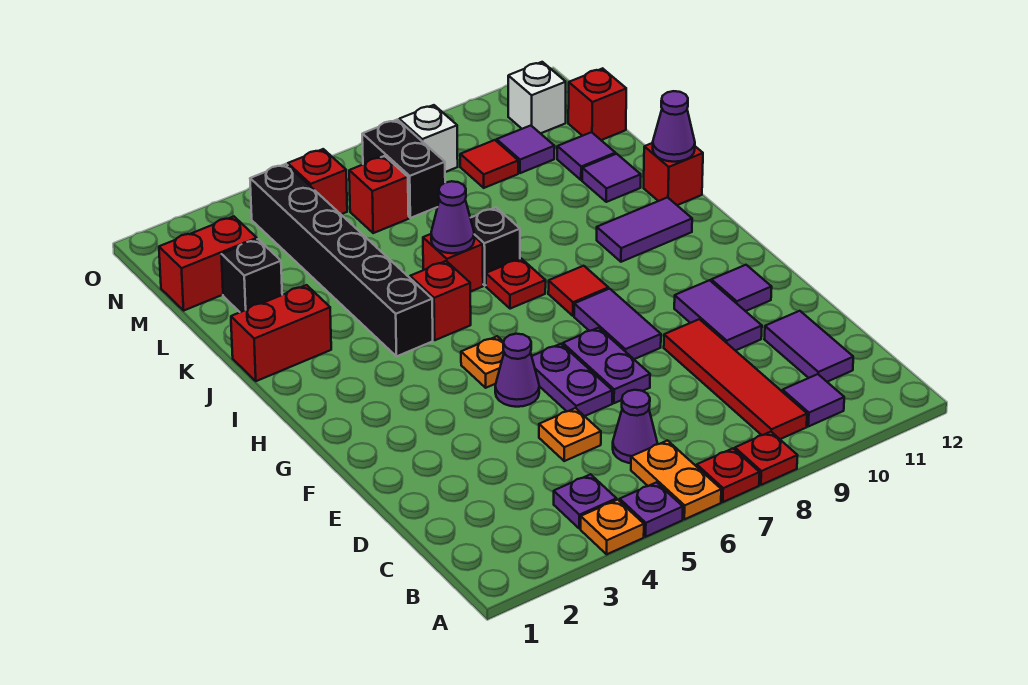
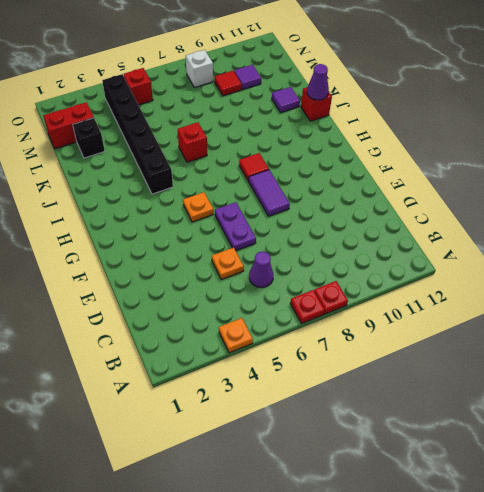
none -> purple 1x1 plate [620,482,683,537]
none -> orange 1x2 plate [631,441,721,519]
none -> purple 1x1 plate [554,474,617,529]
none -> red 1x4 tile [664,319,807,439]

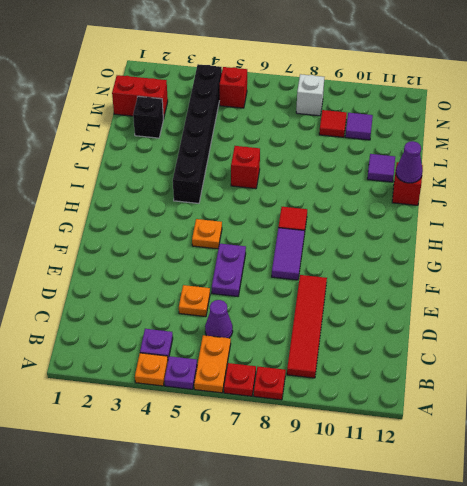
none -> purple 1x1 tile [782,374,844,426]
none -> purple 1x2 tile [764,311,853,382]
none -> purple 1x2 plate [563,328,650,403]
none -> purple 1x2 tile [674,280,762,351]

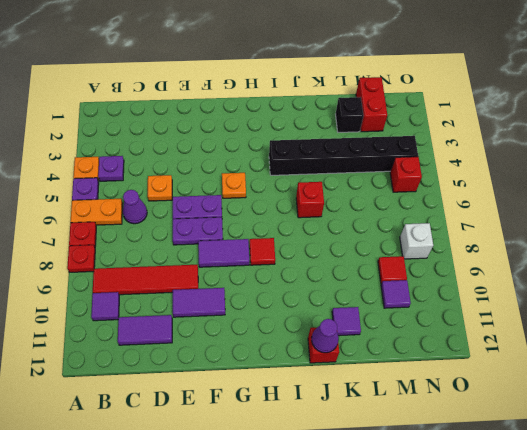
none -> purple 1x1 cone [495,334,539,407]
none -> purple 1x1 tile [711,265,772,311]
none -> red 1x1 brick [410,261,471,340]
none -> red 1x1 plate [486,259,546,309]

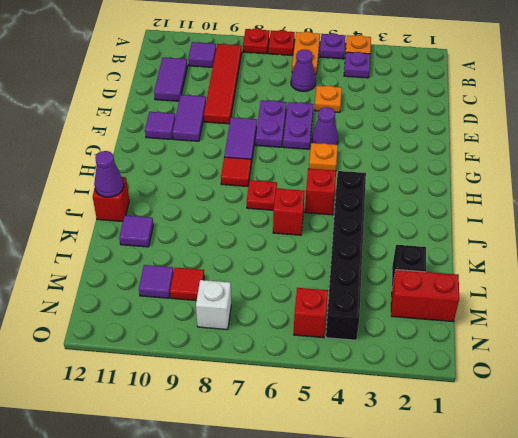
none -> purple 1x2 tile [597,197,692,262]
none -> red 1x2 brick [231,285,331,381]
none -> black 1x1 brick [471,207,520,285]
none -> purple 1x1 tile [557,132,615,180]

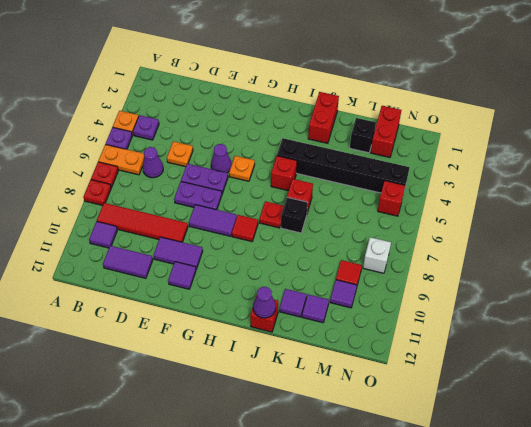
none -> purple 1x2 tile [597,197,692,262]
none -> red 1x1 brick [349,156,409,233]
none -> black 1x2 brick [362,120,445,218]
none -> red 1x1 brick [568,68,626,140]

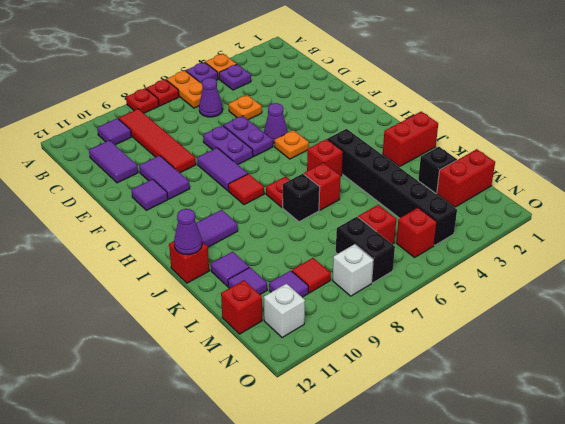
none -> purple 1x1 cone [431,181,474,253]

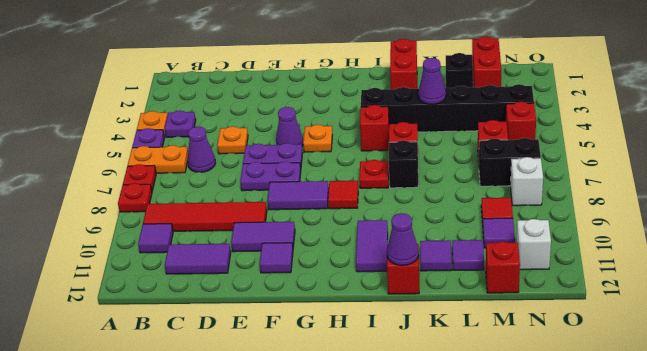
purple 1x1 cone [418,58,446,104] -> purple 1x1 cone moved to [431,181,474,253]

